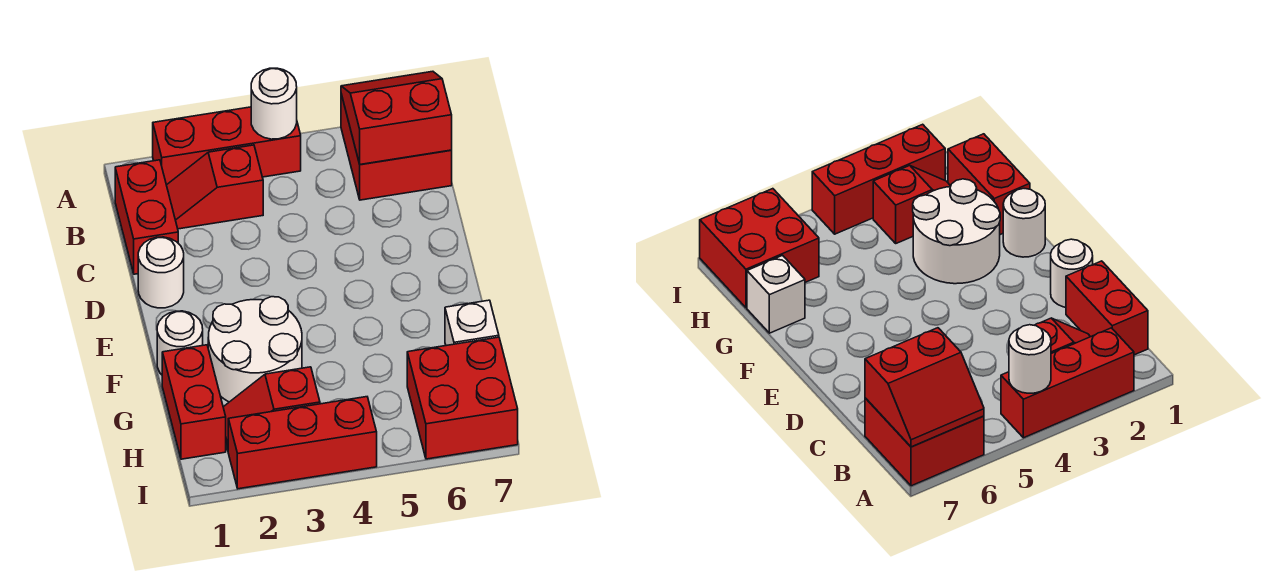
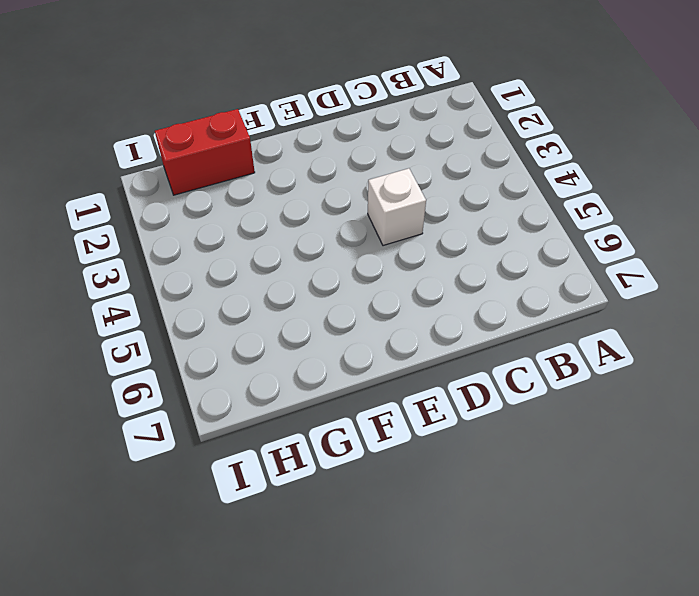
white 1x1 brick [368,168,426,246] -> white 1x1 brick moved to [445,300,499,346]
none -> red 1x3 brick [153,107,301,185]
none -> red 2x2 brick [341,94,452,200]
none -> red 1x2 brick [115,160,178,274]

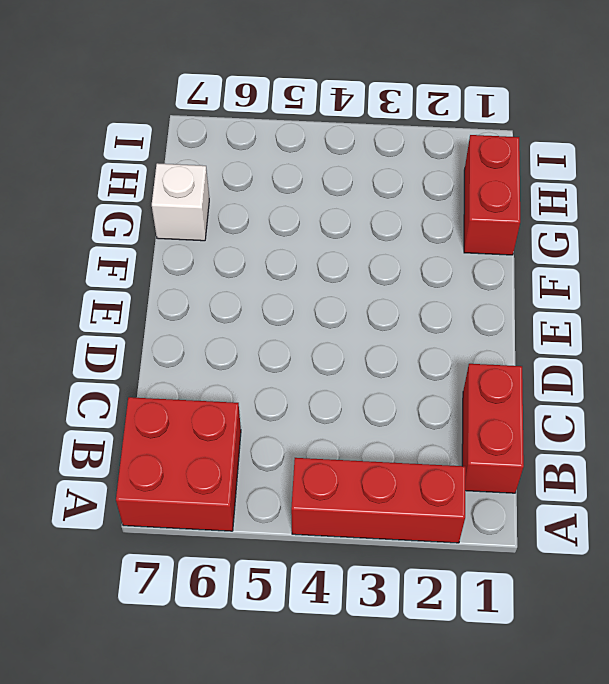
none -> red 1x2 slope [167,145,263,229]
none -> white 1x1 round brick [138,237,184,308]
none -> white 1x1 round brick [157,311,203,375]

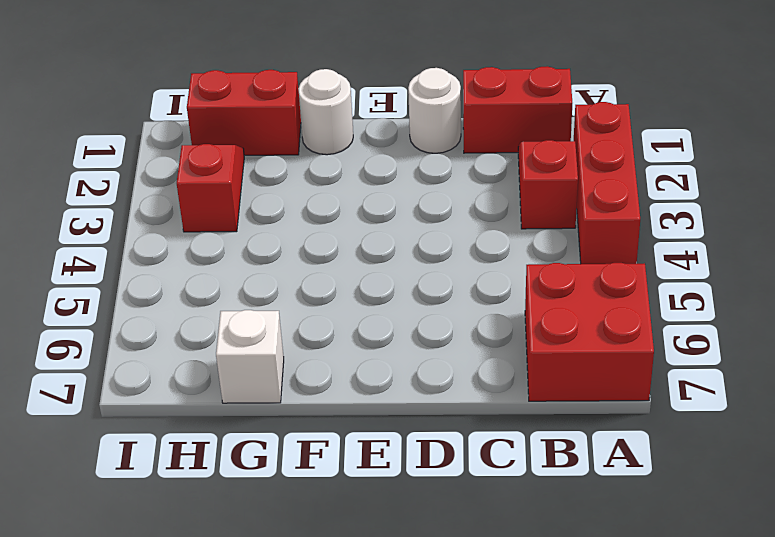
none -> white 2x2 round brick [208,297,302,402]
none -> red 2x2 brick [407,337,518,459]
none -> red 1x3 brick [228,397,377,489]

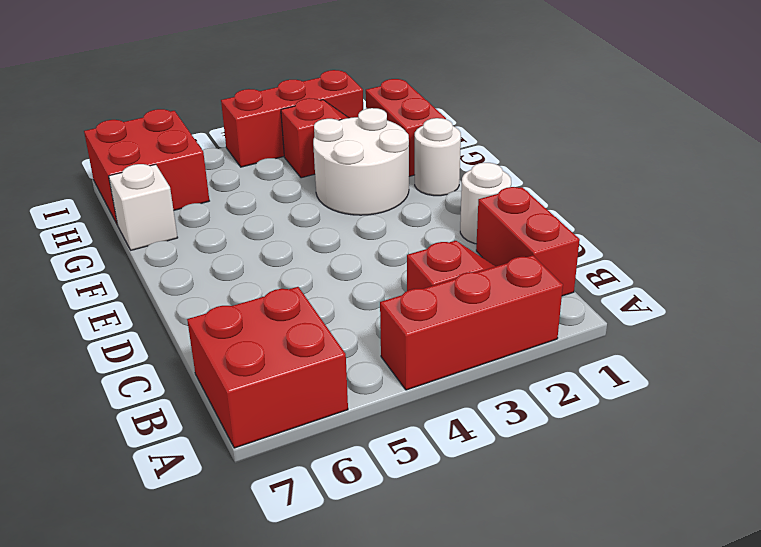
none -> white 1x1 round brick [251,68,297,139]
none -> red 2x2 slope [341,71,452,165]

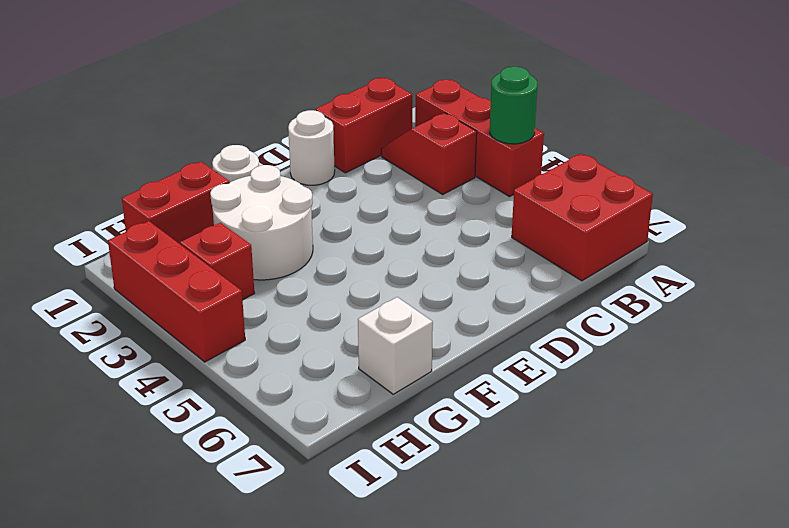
green 1x1 round brick [490,67,537,144] -> white 1x1 round brick [251,68,297,139]
none -> red 2x2 brick [407,337,518,459]
none -> red 2x2 slope [341,71,452,165]

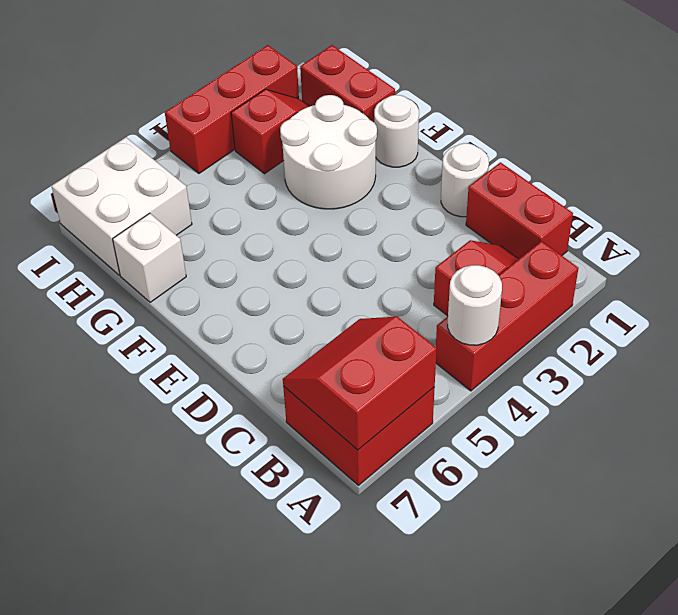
red 2x2 slope [283,317,437,450] -> red 2x2 slope turned to [341,71,452,165]
white 2x2 brick [52,138,192,275] -> red 2x2 brick [407,337,518,459]

